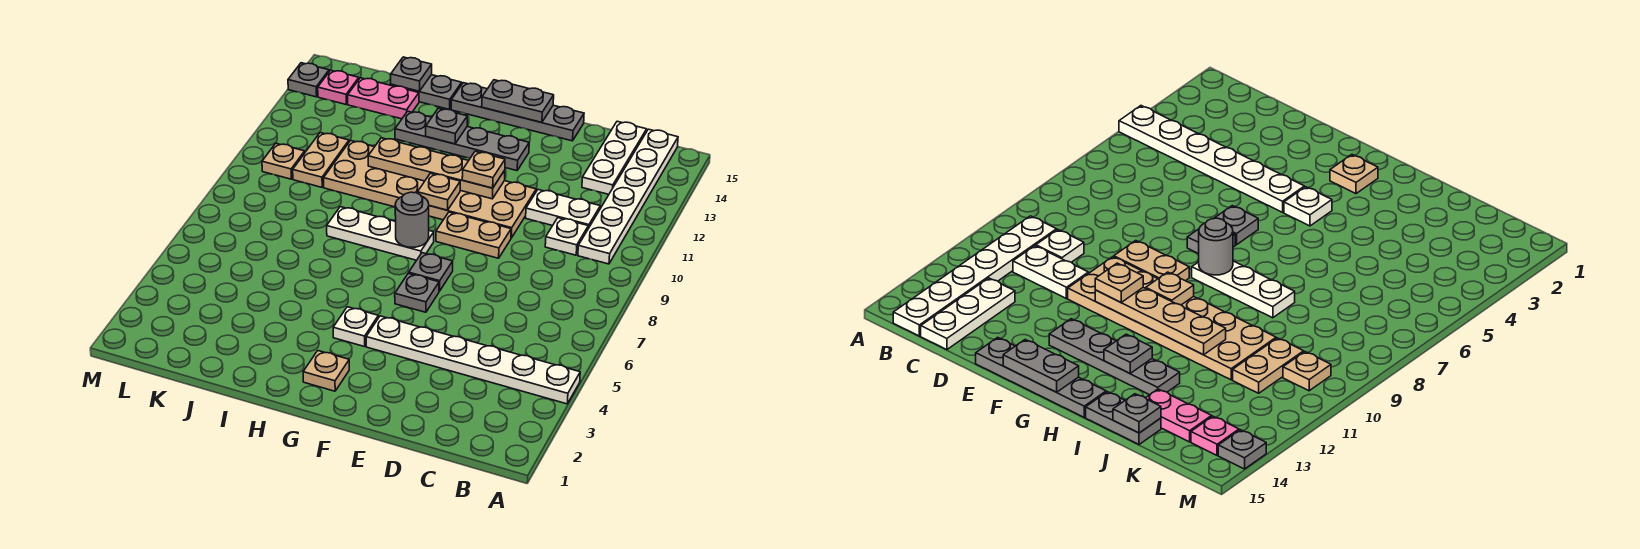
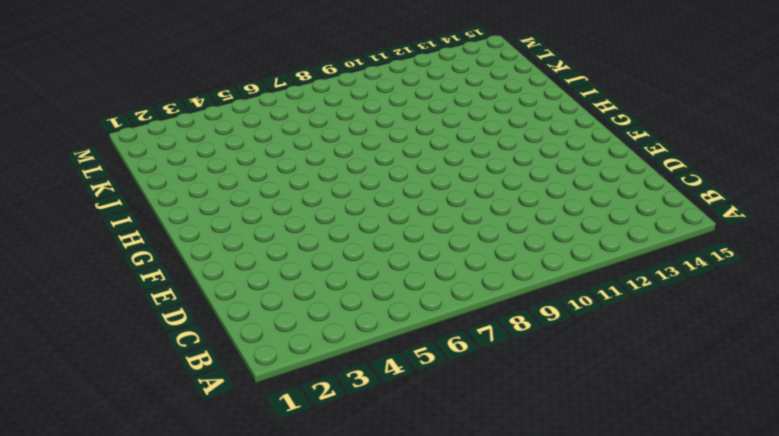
none -> white 1x6 plate [366,316,580,404]
none -> white 1x6 plate [578,129,678,264]
none -> white 1x1 plate [545,218,588,255]

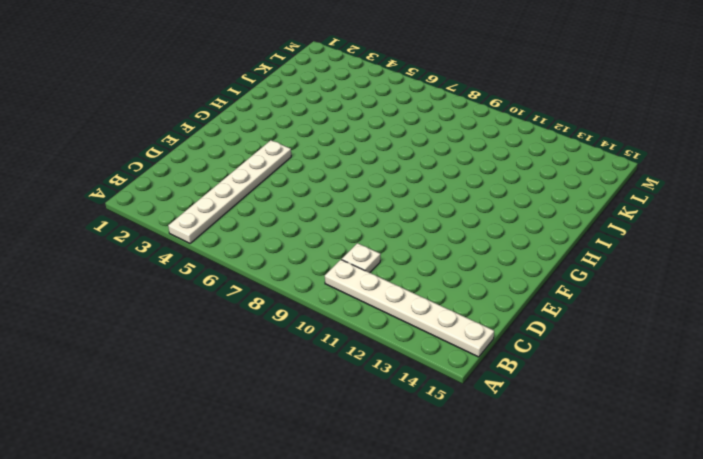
none -> white 1x2 plate [526,190,600,228]
none -> white 1x3 plate [582,121,647,194]
none -> tan 1x2 plate [436,212,511,258]

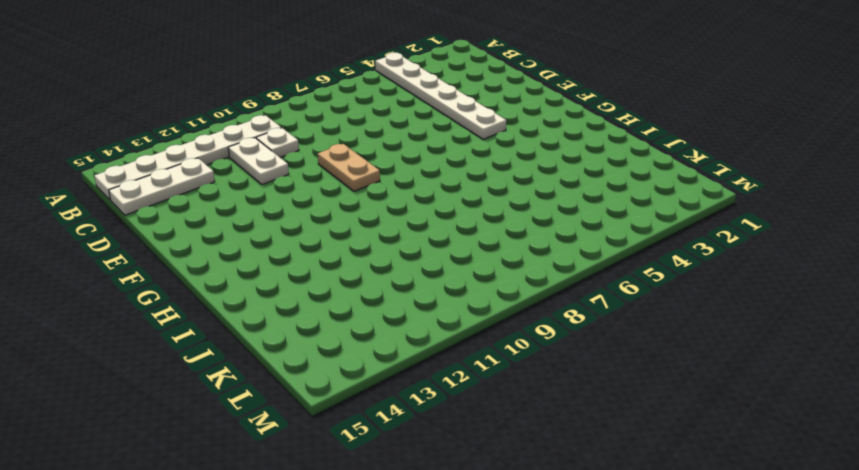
none -> tan 2x6 plate [324,141,536,238]
none -> grey 1x4 plate [451,83,584,141]
none -> grey 1x1 plate [395,273,439,312]

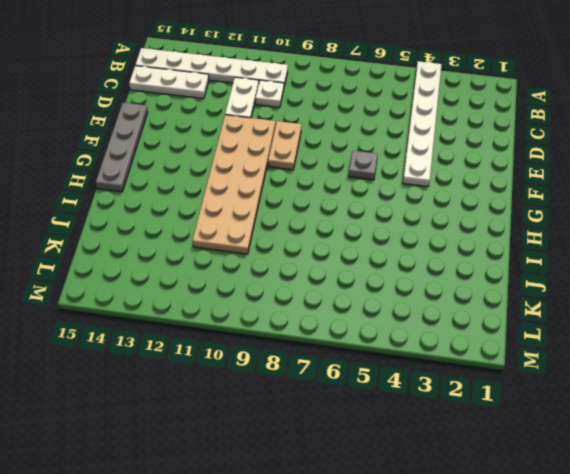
none -> grey 1x1 plate [409,253,453,291]
none -> grey 1x4 plate [395,111,529,171]
none -> tan 1x1 plate [303,351,349,391]

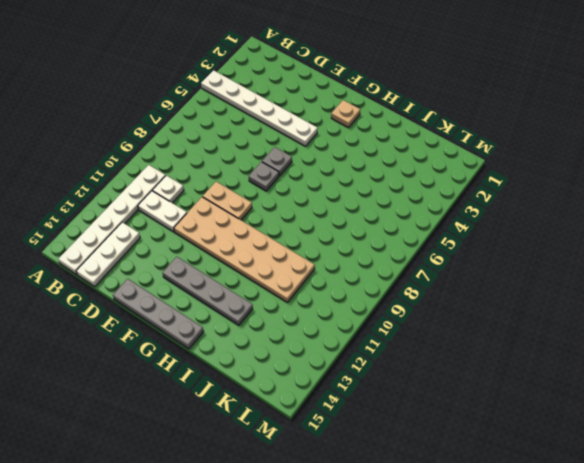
none -> white 1x1 plate [333,307,378,347]
none -> white 1x3 plate [327,207,434,260]
none -> grey 1x2 plate [391,75,462,110]

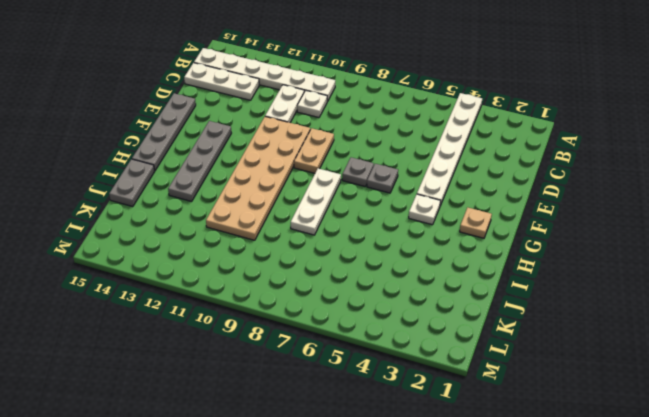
none -> pink 1x2 plate [348,78,419,119]
none -> tan 1x2 plate [293,133,349,187]
none -> tan 1x1 plate [262,143,305,179]

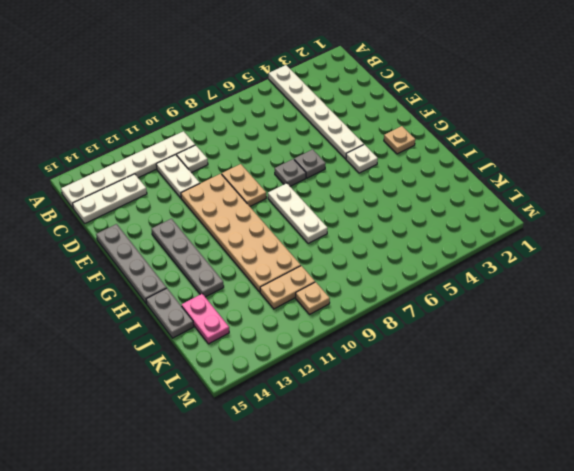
none -> pink 1x1 plate [318,70,359,104]
none -> grey 1x1 plate [288,63,329,97]
none -> tan 1x4 plate [368,138,505,199]

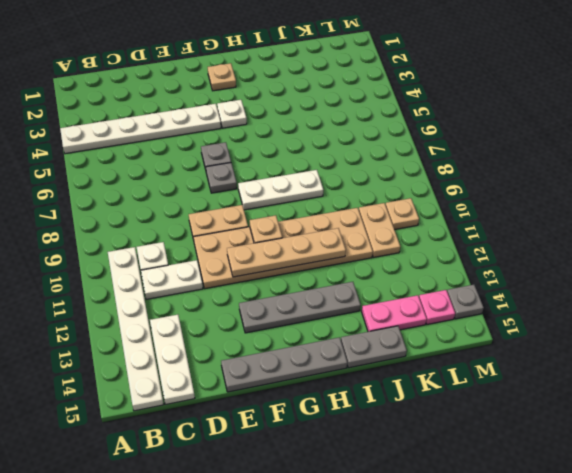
none -> grey 1x2 plate [482,80,554,122]
none -> grey 1x1 round brick [395,192,429,247]
none -> grey 1x1 plate [426,108,467,144]

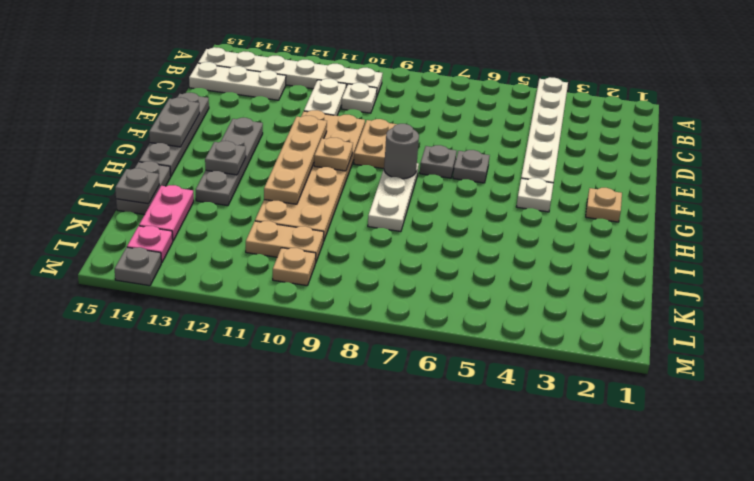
none -> tan 1x1 plate [462,151,505,188]

